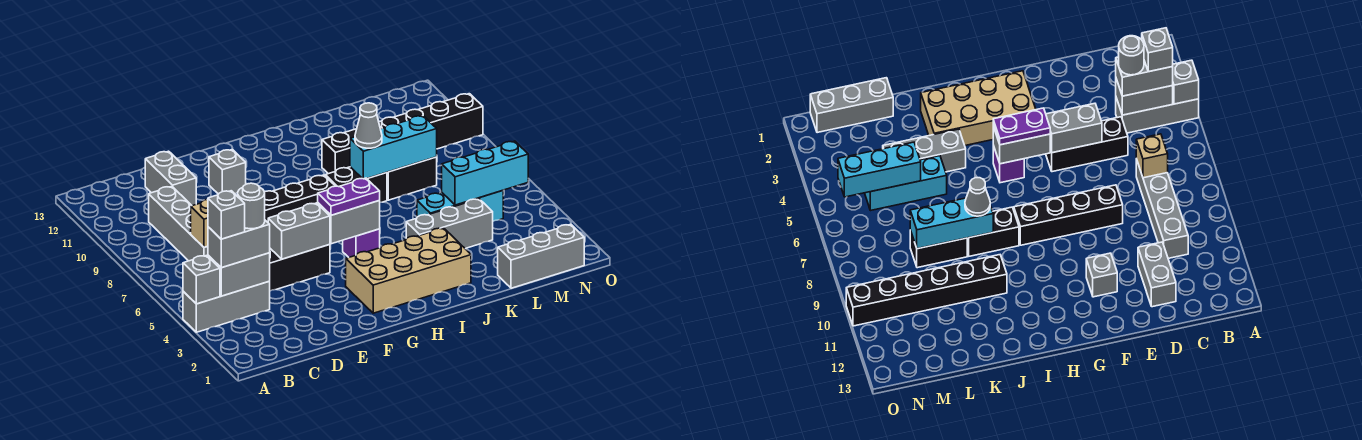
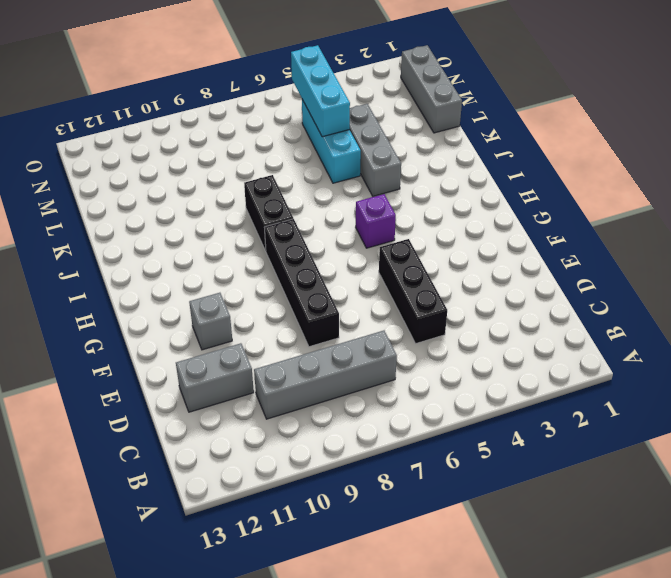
none -> grey 1x3 brick [183,281,270,332]
none -> tan 2x4 brick [346,228,471,313]
none -> black 1x6 brick [322,94,483,174]

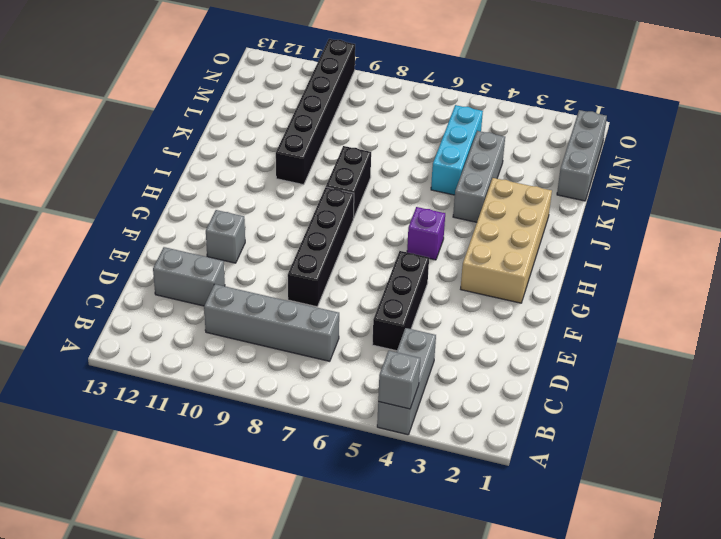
none -> black 1x2 brick [387,157,437,200]
none -> grey 1x2 brick [208,253,270,296]
none -> tan 1x1 brick [191,199,208,247]

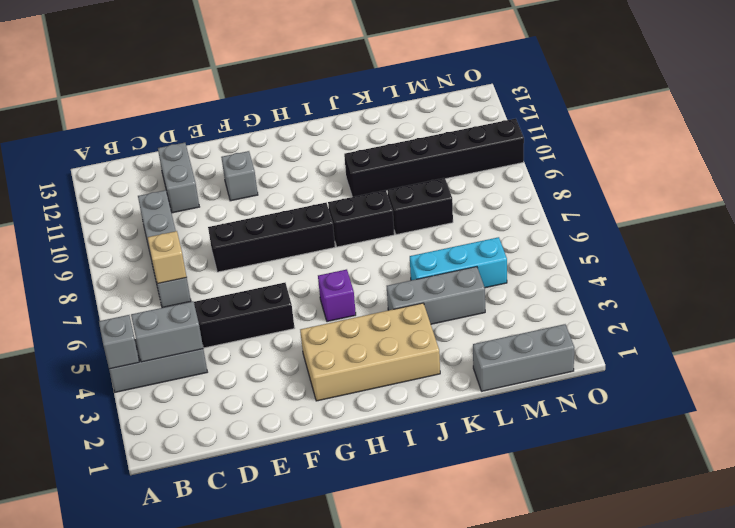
none -> grey 1x2 brick [268,203,330,259]
none -> grey 1x2 brick [318,201,380,244]
none -> cyan 1x3 brick [350,116,437,179]

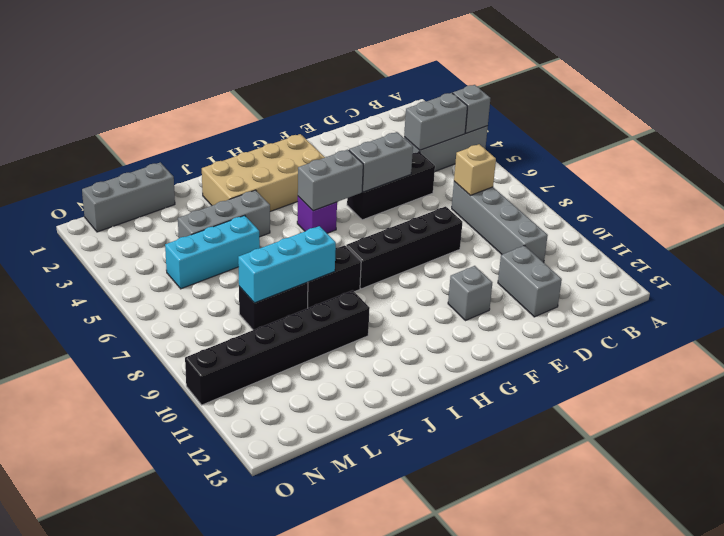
none -> cyan 1x3 brick [442,141,528,205]
none -> grey 1x2 brick [208,220,270,268]
none -> purple 1x2 plate [318,178,380,215]

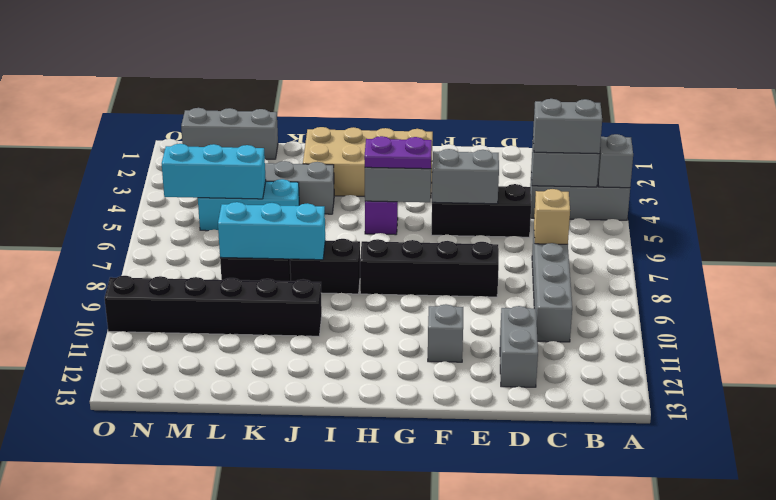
none -> grey 1x1 cone [355,103,382,148]
none -> grey 1x1 brick [208,191,245,239]
none -> grey 1x1 round brick [238,183,265,229]

